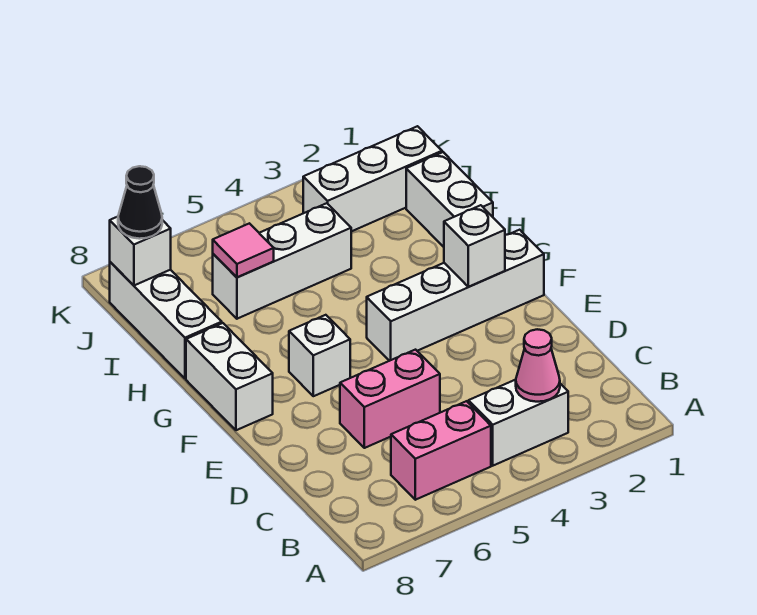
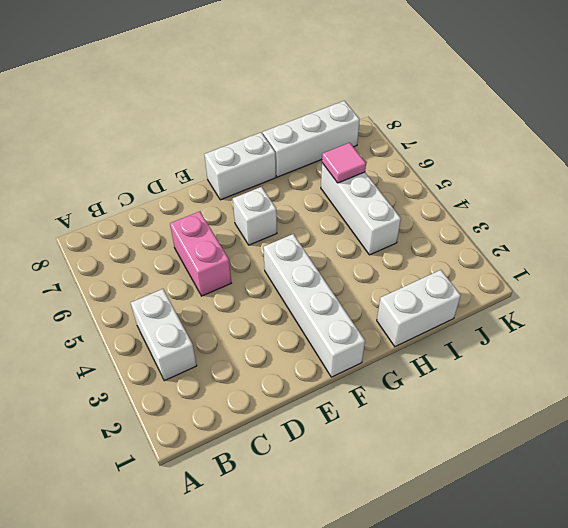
none -> pink 1x2 brick [391,401,491,500]
none -> white 1x3 brick [303,126,442,232]
none -> pink 1x1 cone [516,329,560,402]

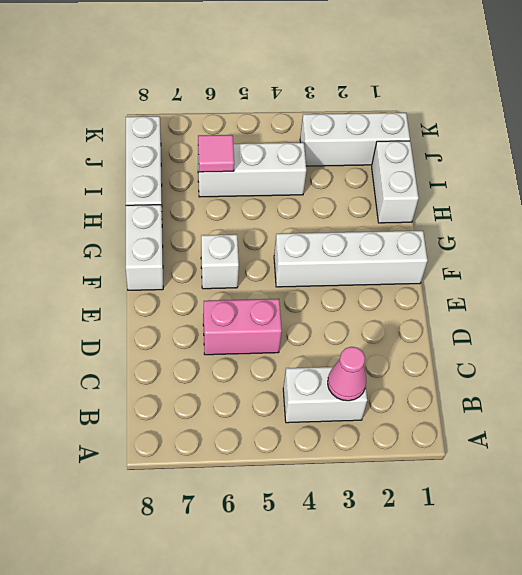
none -> pink 1x2 brick [391,401,491,500]
none -> white 1x1 brick [444,205,505,287]
none -> white 1x1 brick [110,217,171,285]

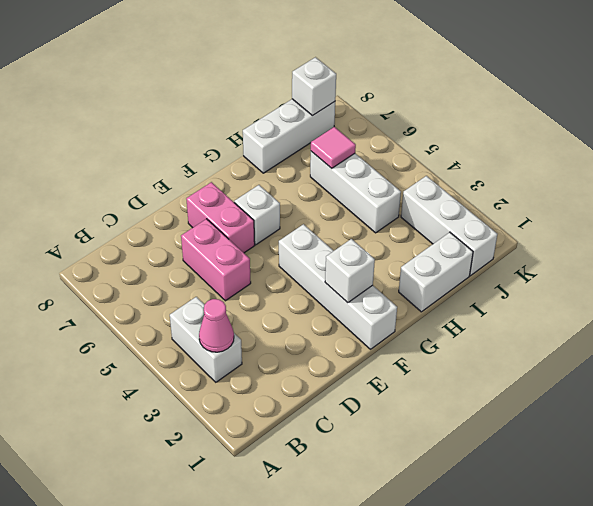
pink 1x2 brick [186,182,255,253] -> pink 1x2 brick moved to [391,401,491,500]
none -> white 1x2 brick [186,323,273,430]
none -> black 1x1 cone [118,166,162,239]

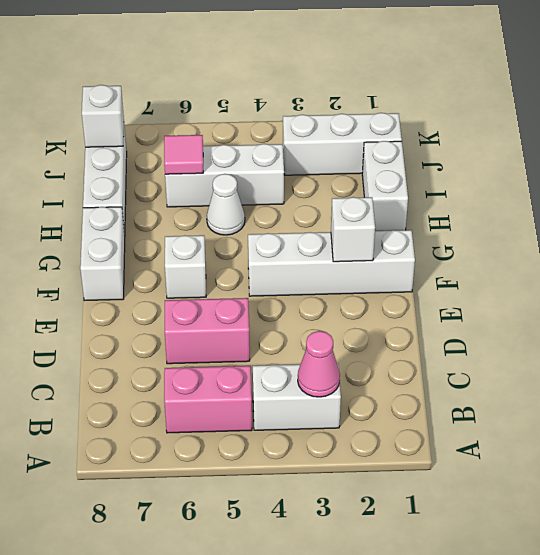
white 1x1 cone [207,174,245,235] -> none
none -> black 1x1 cone [118,166,162,239]

